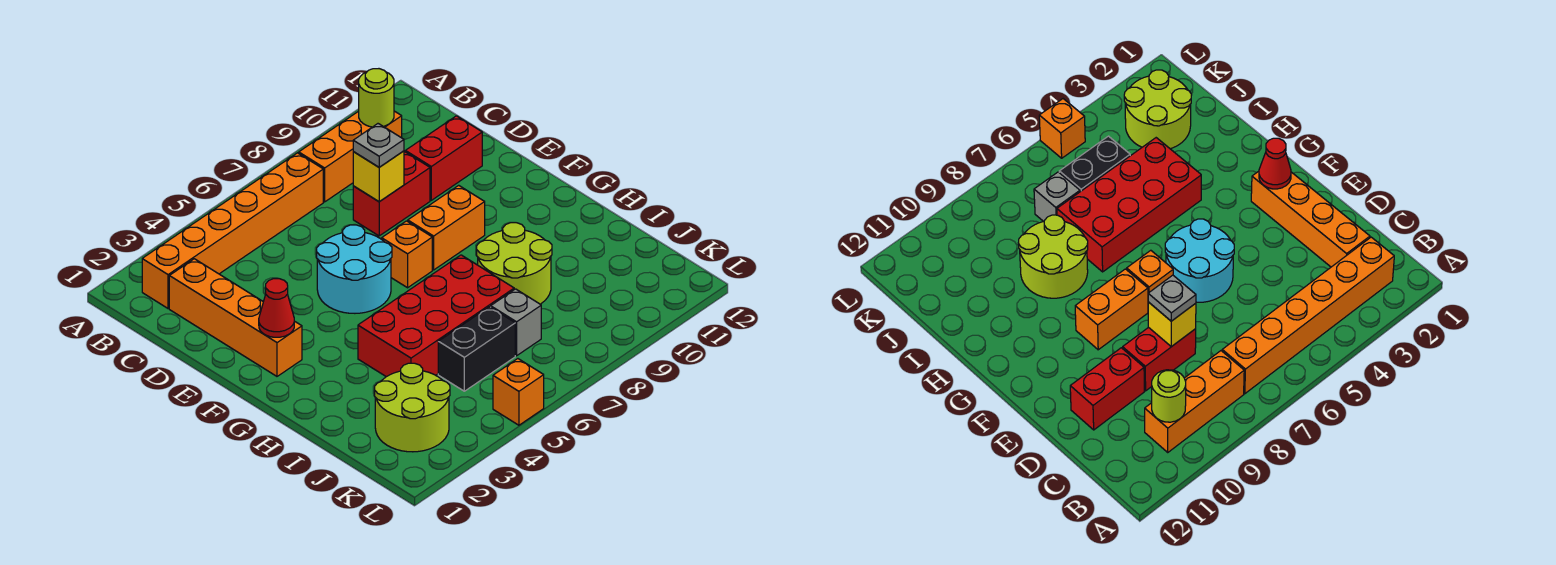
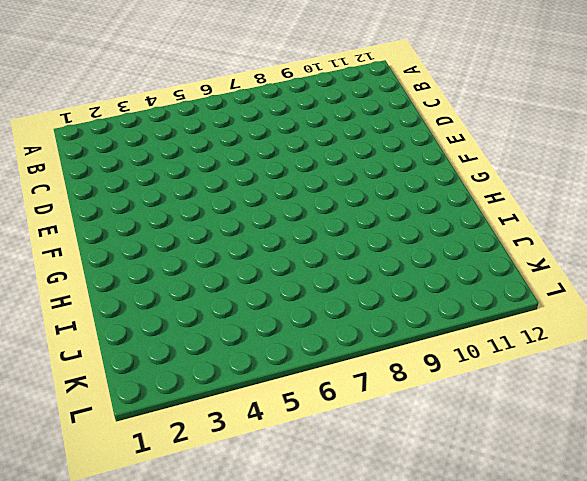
none -> orange 1x6 brick [142,153,323,308]
none -> orange 1x3 brick [299,111,402,202]
none -> orange 1x4 brick [169,259,302,376]

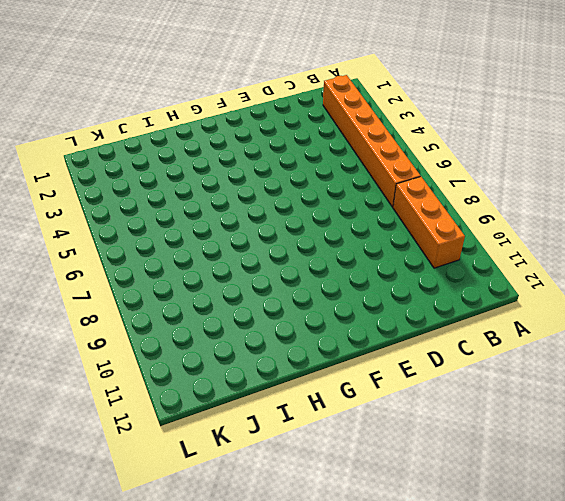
none -> orange 1x4 brick [169,259,302,376]
none -> red 1x2 brick [353,151,430,236]
none -> red 1x2 brick [405,116,482,200]

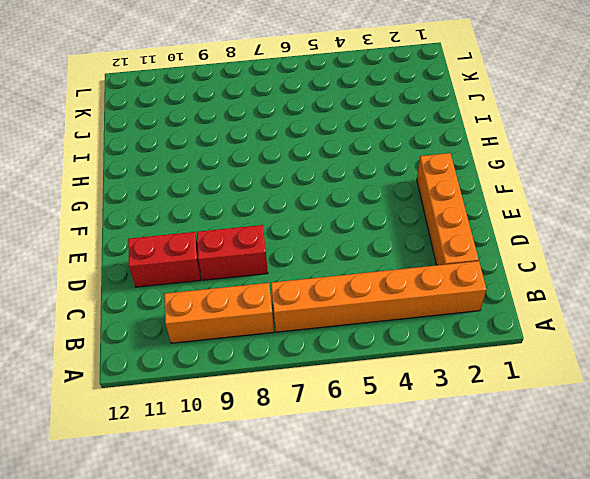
none -> cyan 2x2 round brick [317,225,392,313]
none -> orange 1x1 brick [382,221,432,288]
none -> orange 1x2 brick [408,185,485,270]

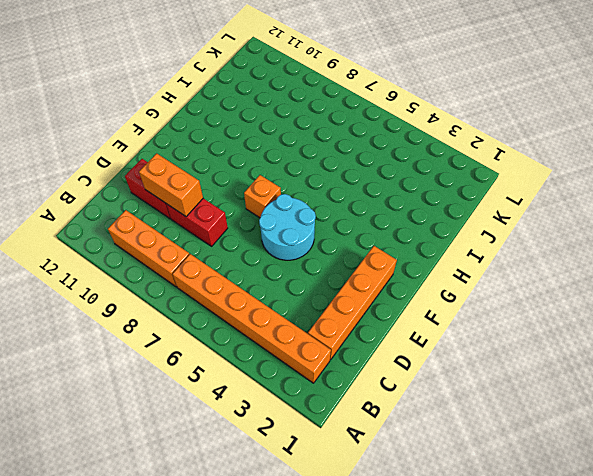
orange 1x2 brick [139,153,203,217] -> orange 1x2 brick moved to [408,185,485,270]
none -> red 2x4 brick [358,255,514,377]
none -> lime 2x2 round brick [477,223,552,304]
none -> lime 2x2 round brick [375,363,450,452]

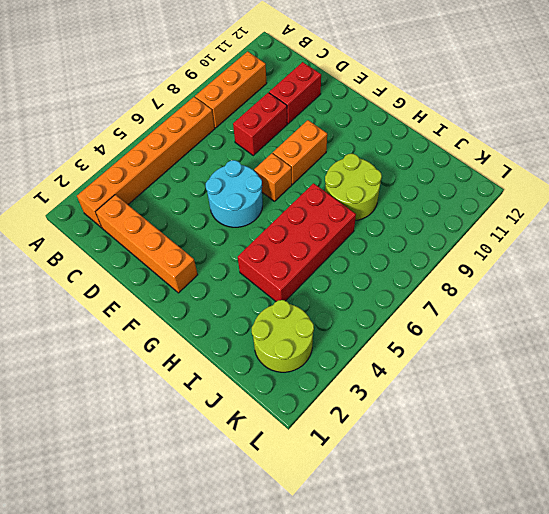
none -> black 1x2 brick [438,307,515,391]
none -> grey 1x1 brick [491,289,541,356]
none -> orange 1x1 brick [493,359,544,425]

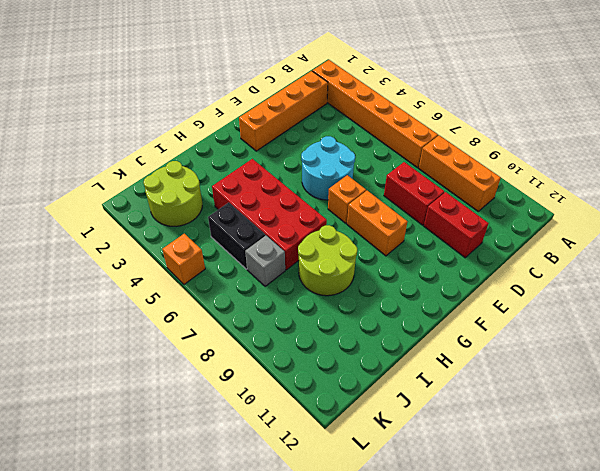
none -> lime 1x1 round brick [359,69,394,127]
none -> yellow 1x1 brick [353,151,404,202]
none -> red 1x1 cone [259,279,294,337]

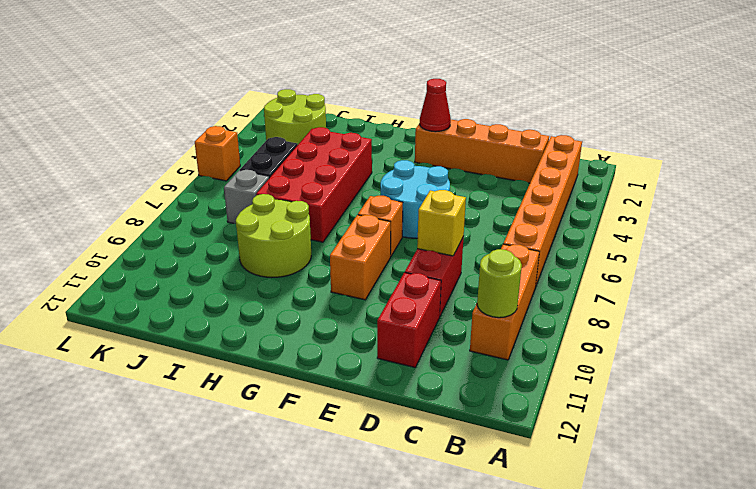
none -> grey 1x1 plate [353,124,404,167]

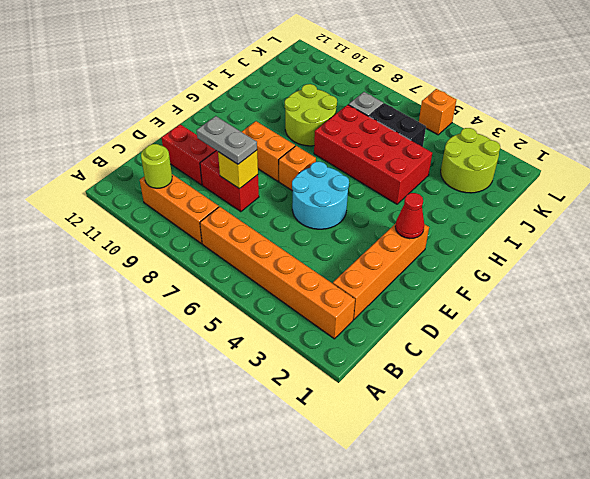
grey 1x2 plate [197,116,257,164] -> grey 1x1 plate [353,124,404,167]

